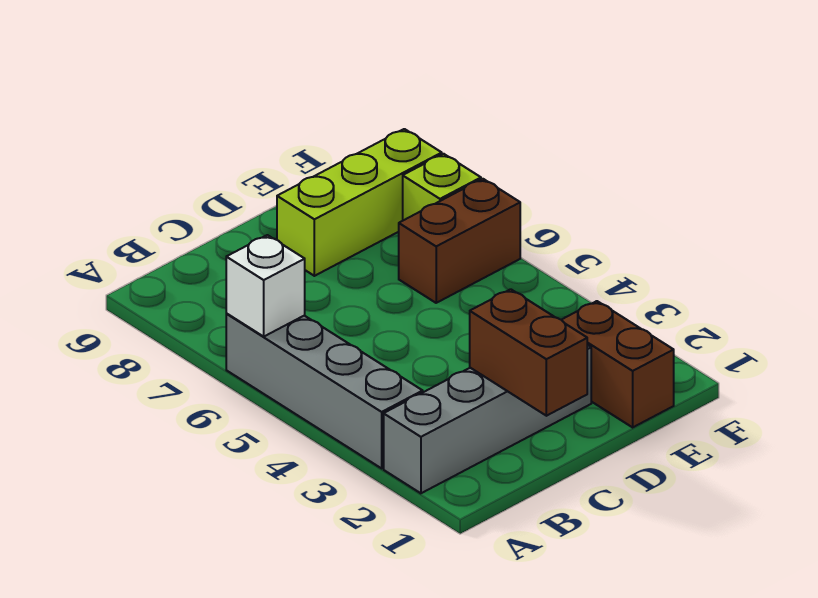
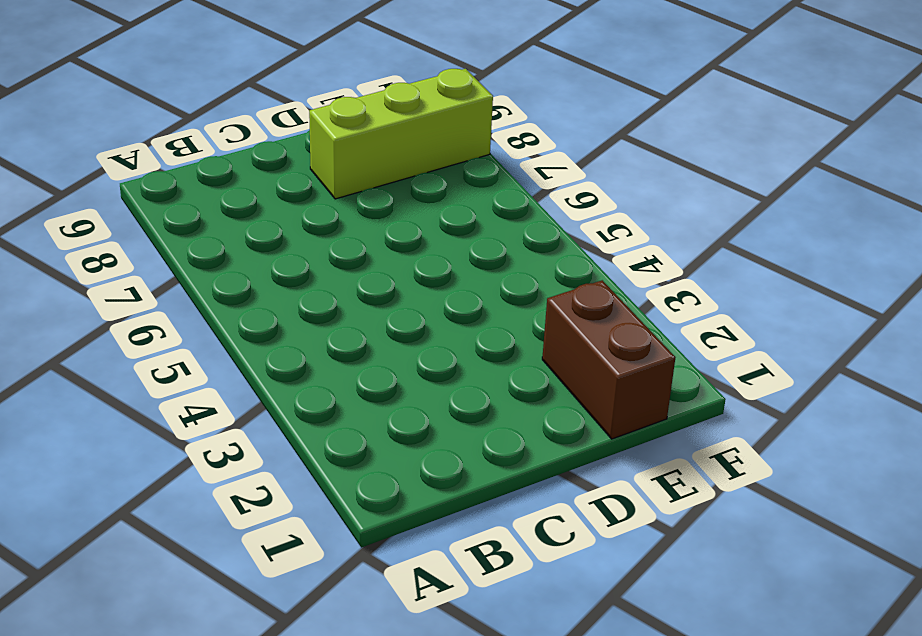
none -> grey 1x4 brick [384,345,591,493]
none -> grey 1x4 brick [226,314,423,468]

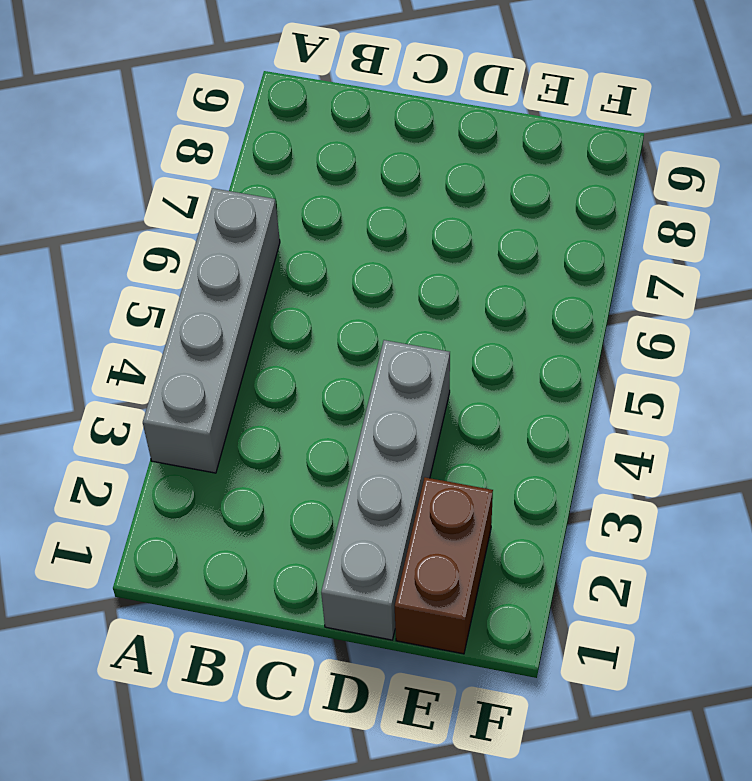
grey 1x4 brick [321,340,450,640] -> grey 1x4 brick turned to [384,345,591,493]
none -> lime 1x3 brick [277,129,442,276]
none -> brown 1x2 brick [399,179,520,303]

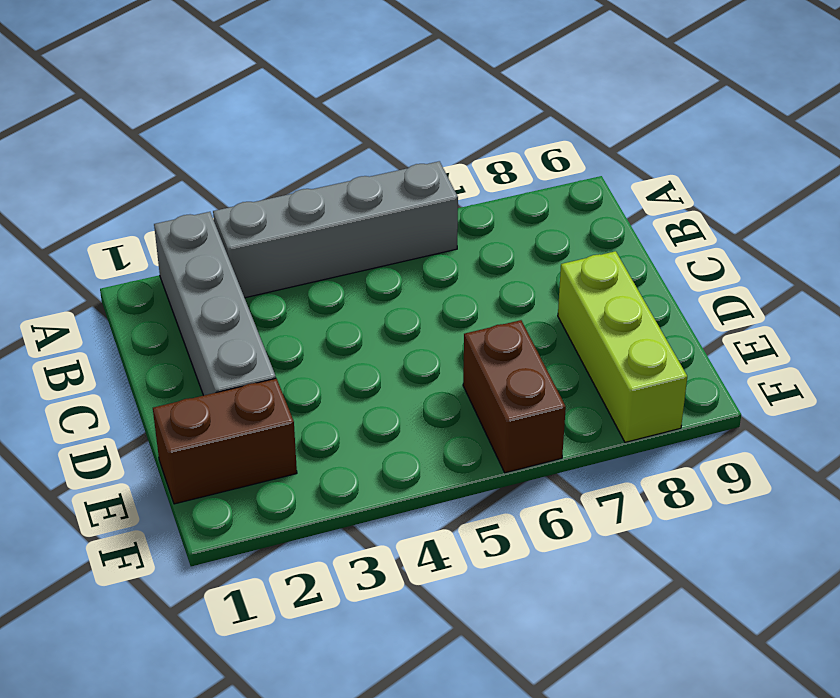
none -> lime 1x1 brick [403,154,481,220]
none -> white 1x1 brick [226,235,305,336]

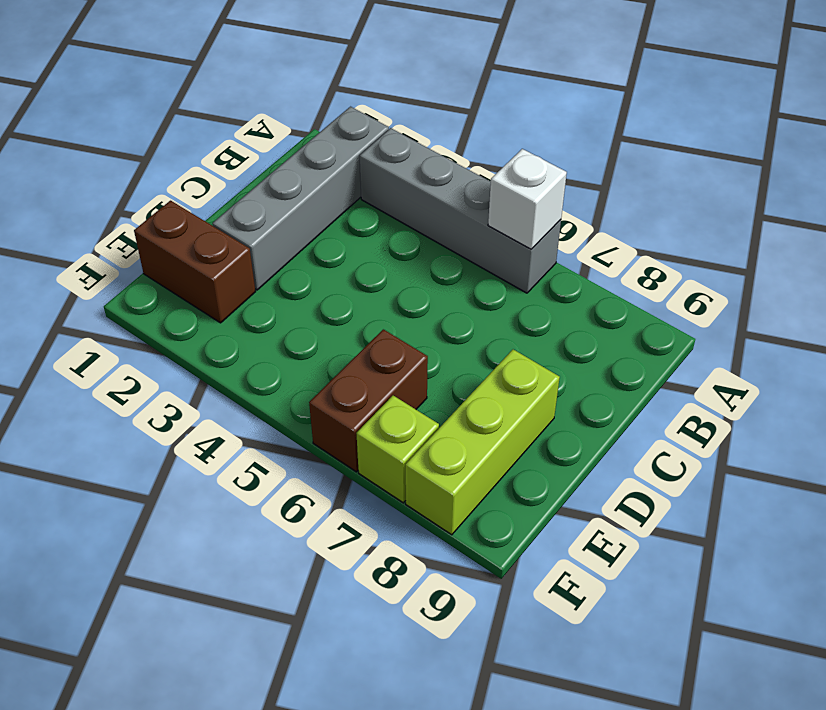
none -> brown 1x2 brick [470,289,587,416]

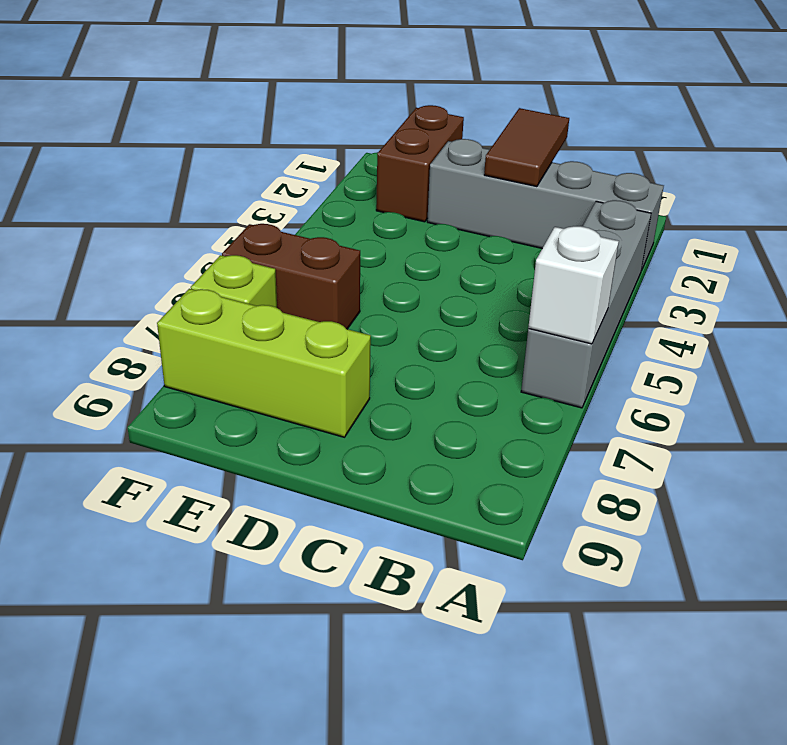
brown 1x2 tile [484,108,569,187] -> brown 1x2 brick [470,289,587,416]

